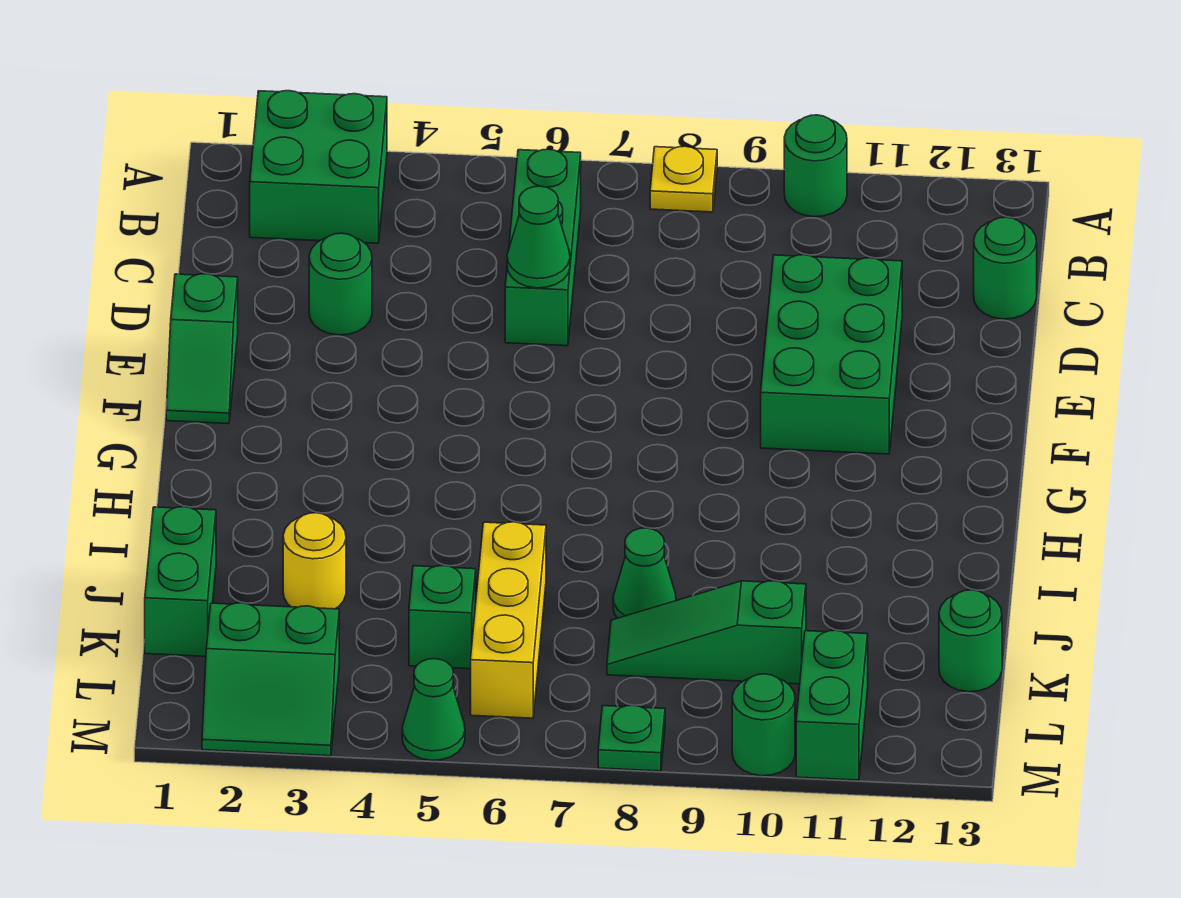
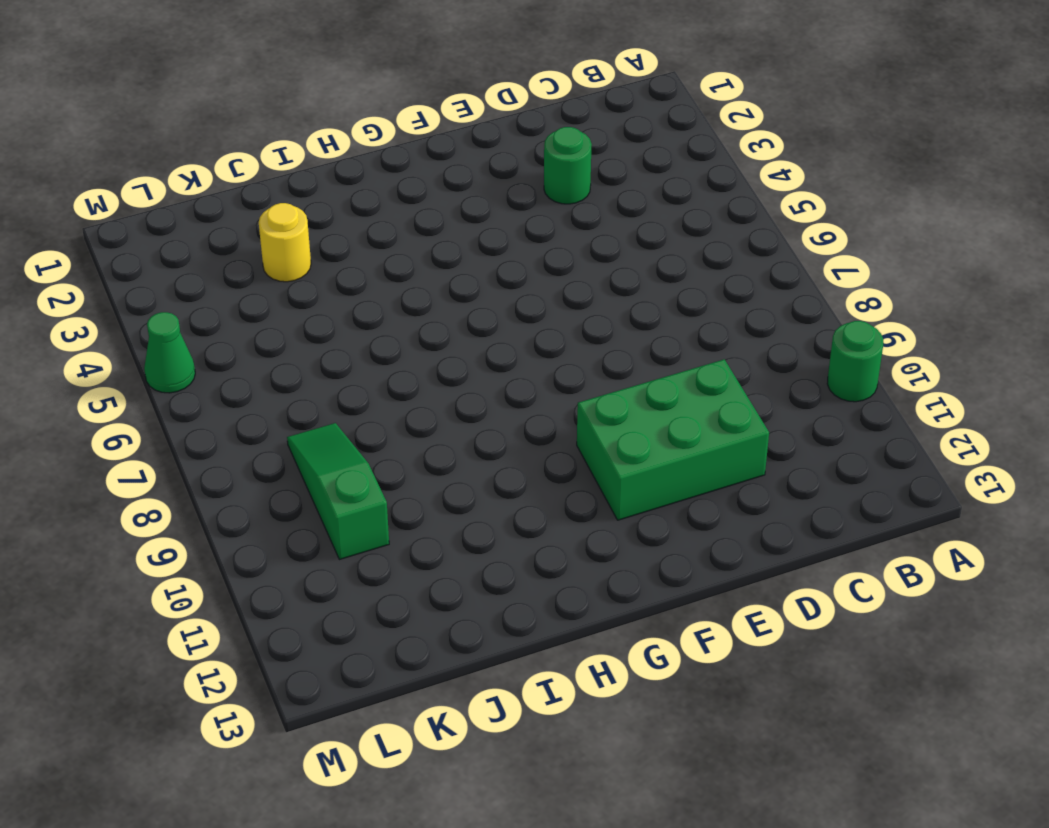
none -> green 2x2 brick [250,91,387,243]
none -> yellow 1x1 plate [650,146,717,212]
none -> green 1x3 brick [505,149,581,346]

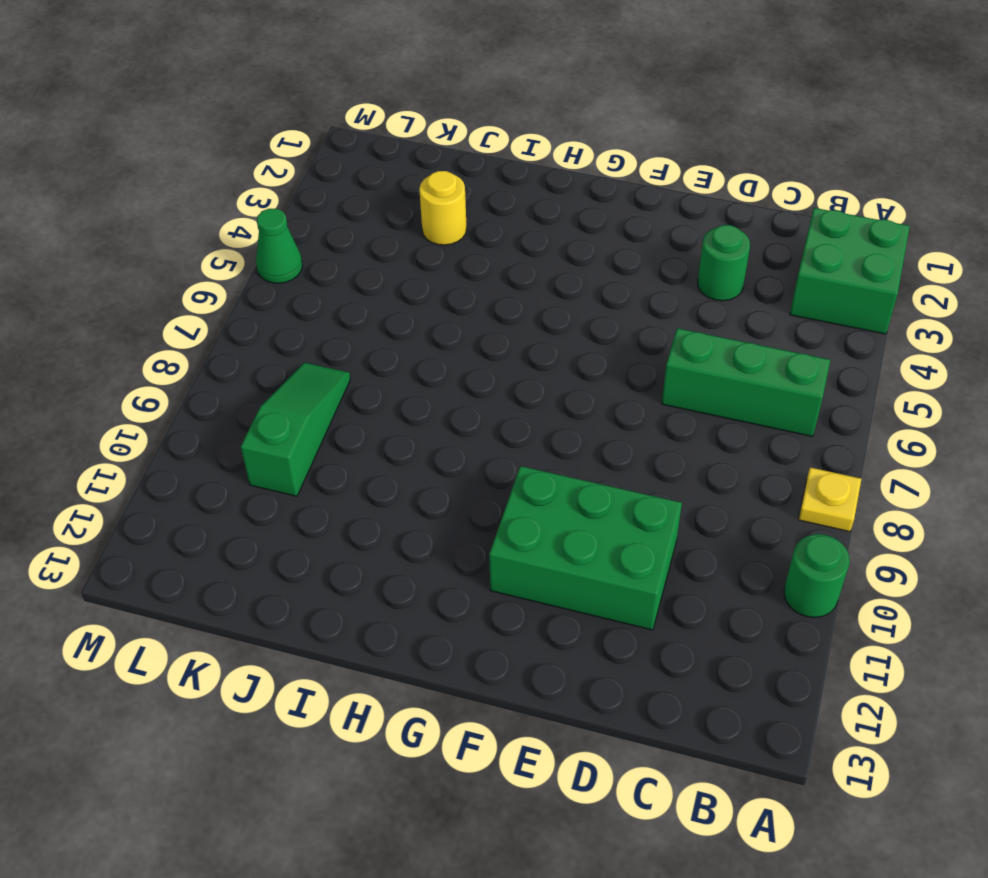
none -> green 1x1 round brick [974,217,1037,319]
none -> green 1x2 slope [166,274,238,424]
none -> green 1x2 brick [145,507,216,656]

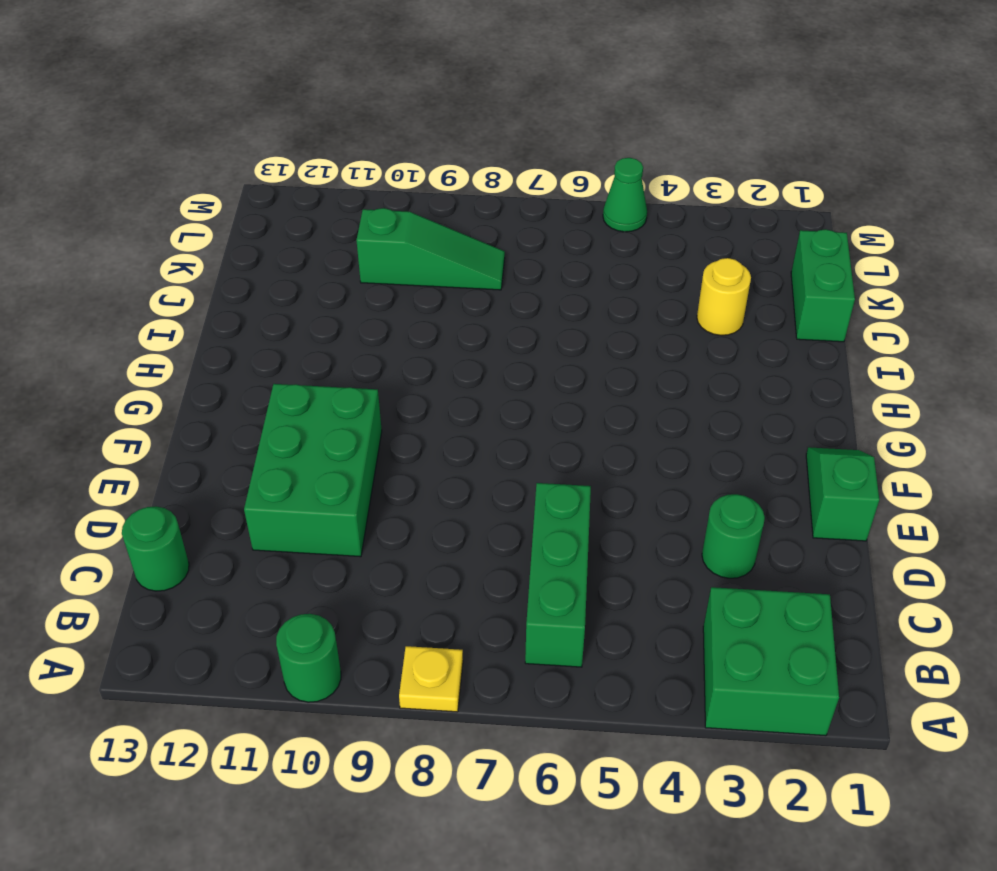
none -> yellow 1x3 brick [471,522,546,718]
none -> green 1x1 cone [613,528,676,618]
none -> green 1x1 brick [409,566,476,669]

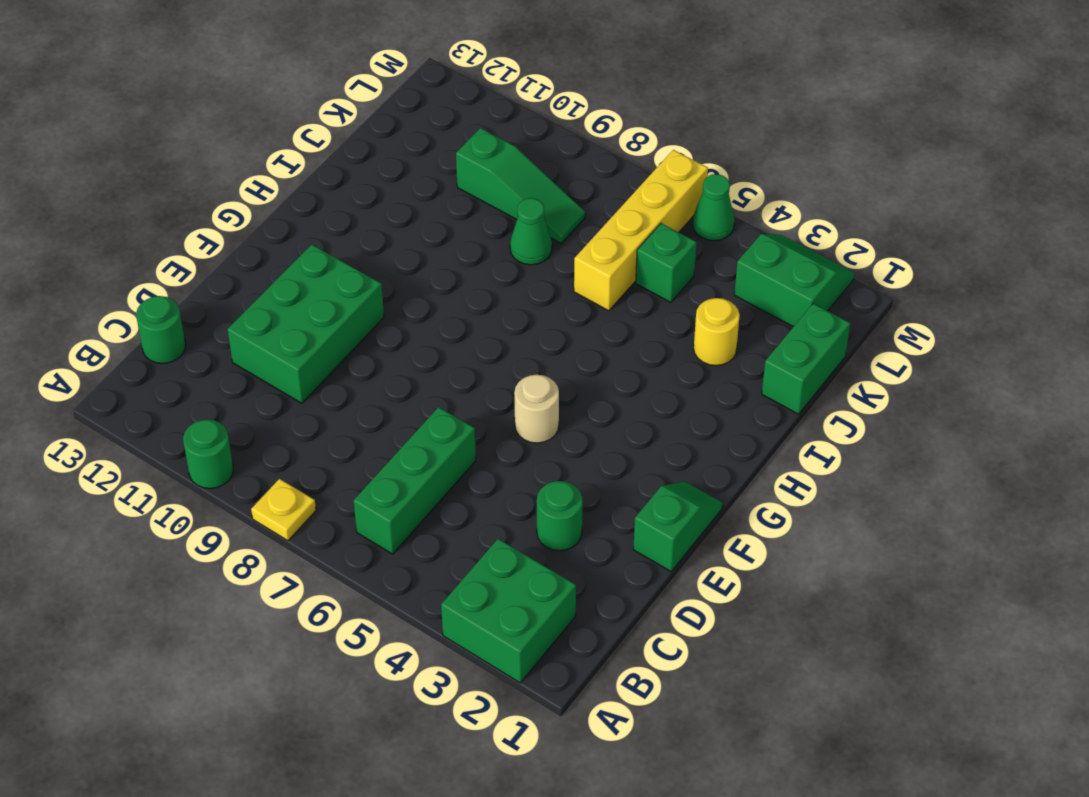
tan 1x1 round brick [514,375,559,443] -> none
yellow 1x4 brick [574,150,708,311] -> yellow 1x3 brick [471,522,546,718]
none -> green 1x1 round brick [939,590,1002,692]
none -> green 1x2 brick [796,630,868,780]
none -> green 1x1 plate [598,705,665,771]

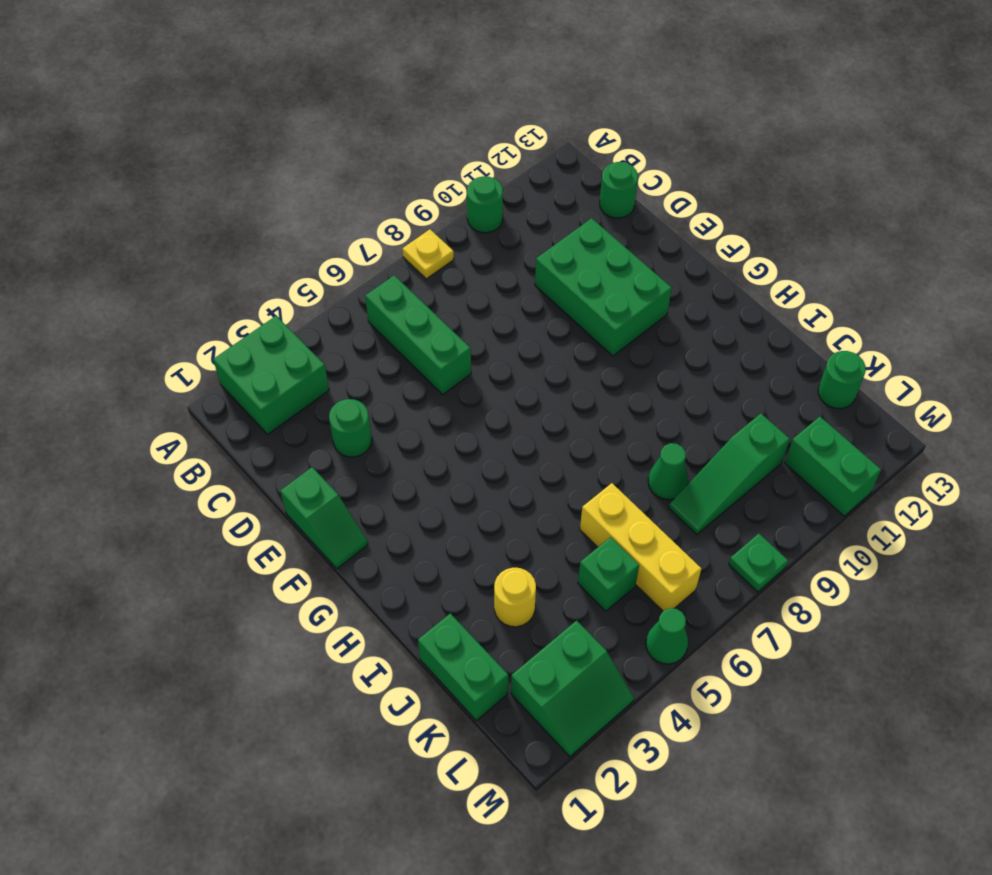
none -> green 1x1 round brick [732,674,795,776]
none -> green 1x1 cone [507,186,570,288]

